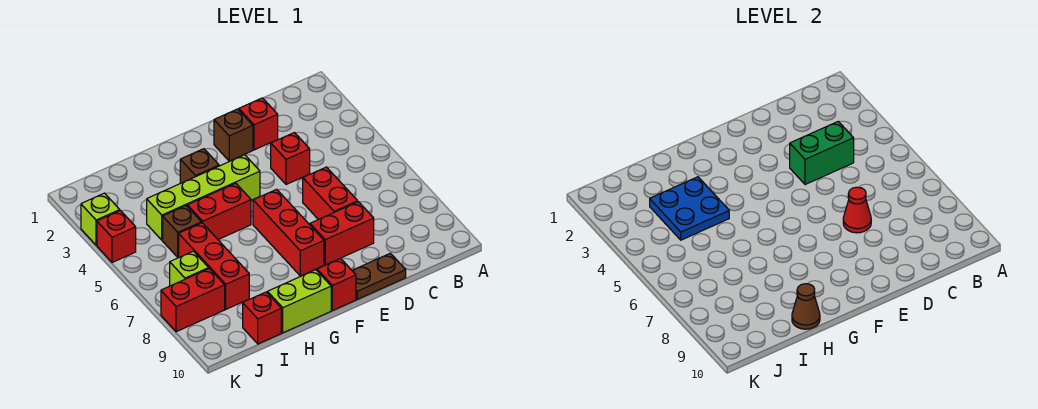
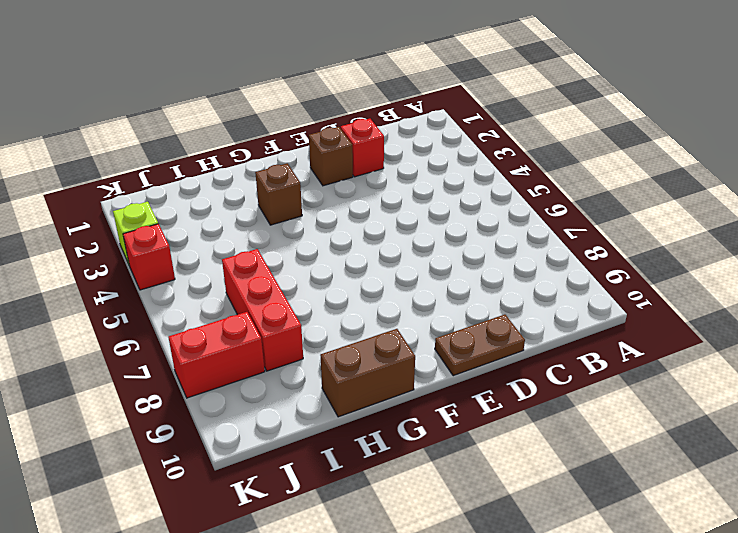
brown 1x2 brick [320,329,415,417] -> lime 1x2 brick [267,270,331,333]
none -> red 1x1 brick [271,133,310,185]
none -> red 1x2 brick [303,167,358,220]
none -> red 1x2 brick [310,202,374,265]

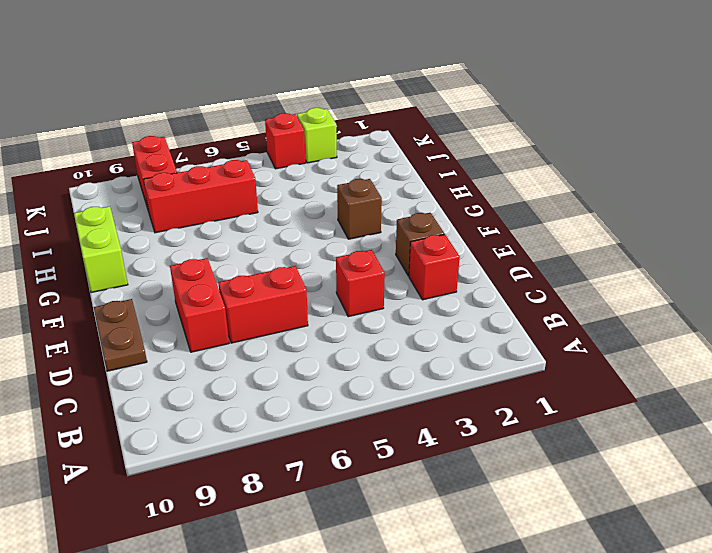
none -> lime 1x4 brick [147,155,260,240]
none -> red 1x3 brick [253,189,324,276]
none -> red 1x1 brick [317,259,356,311]

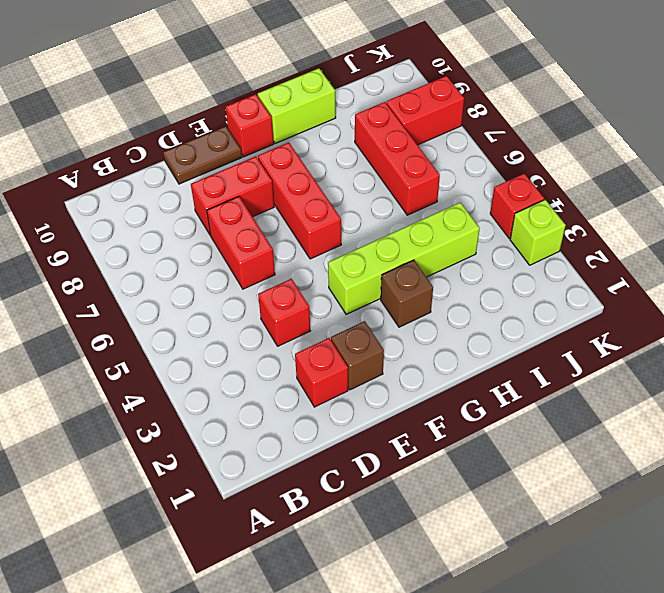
none -> red 1x2 brick [187,183,251,239]
none -> brown 1x1 brick [163,206,201,258]
none -> red 1x1 brick [243,292,281,344]

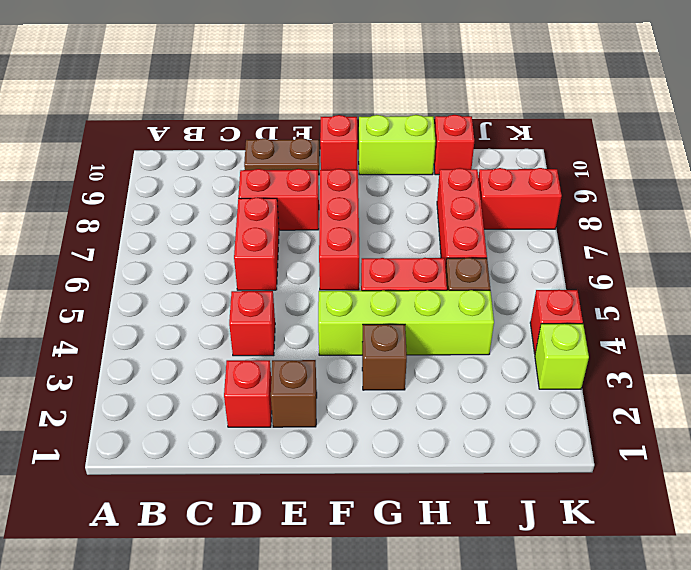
none -> lime 1x1 brick [170,251,209,286]
none -> green 1x2 brick [790,121,854,185]
none -> red 1x1 cone [843,187,871,233]

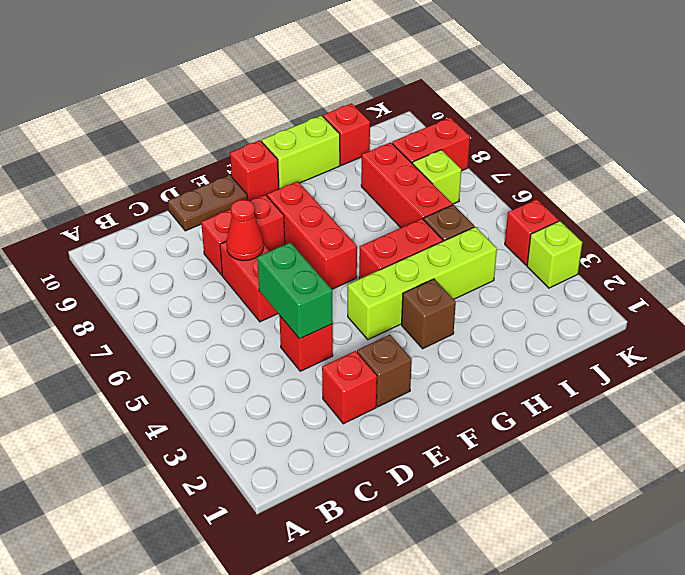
green 1x2 brick [257,242,333,339] -> green 1x2 brick turned to [790,121,854,185]
none -> blue 2x2 plate [650,177,729,240]
none -> brown 1x1 cone [792,284,820,329]

